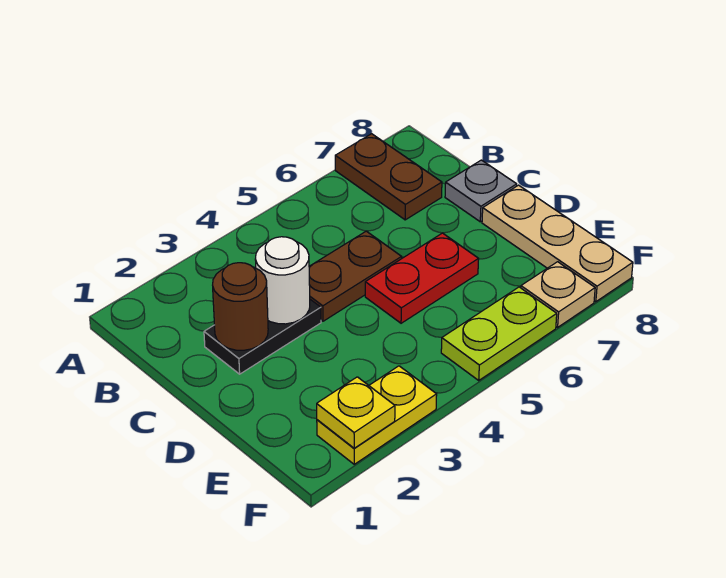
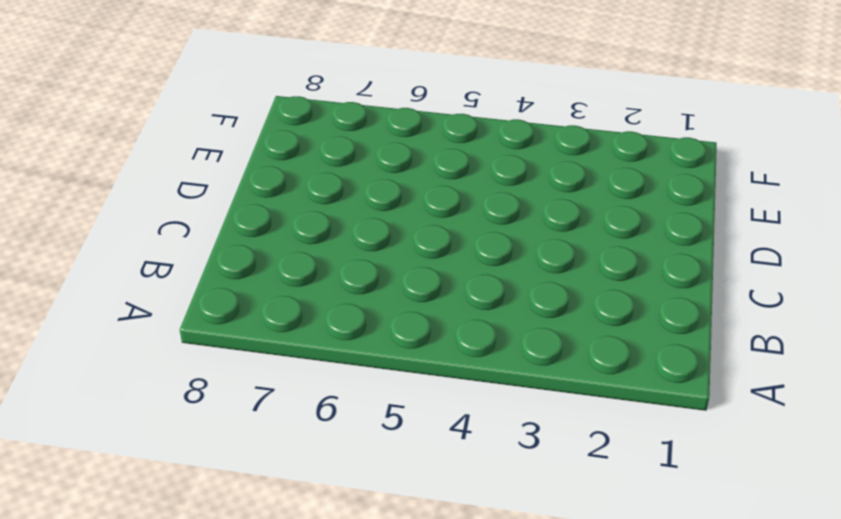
none -> brown 1x2 plate [335,134,442,220]
none -> black 1x2 plate [204,299,321,374]
none -> brown 1x2 plate [309,231,402,321]

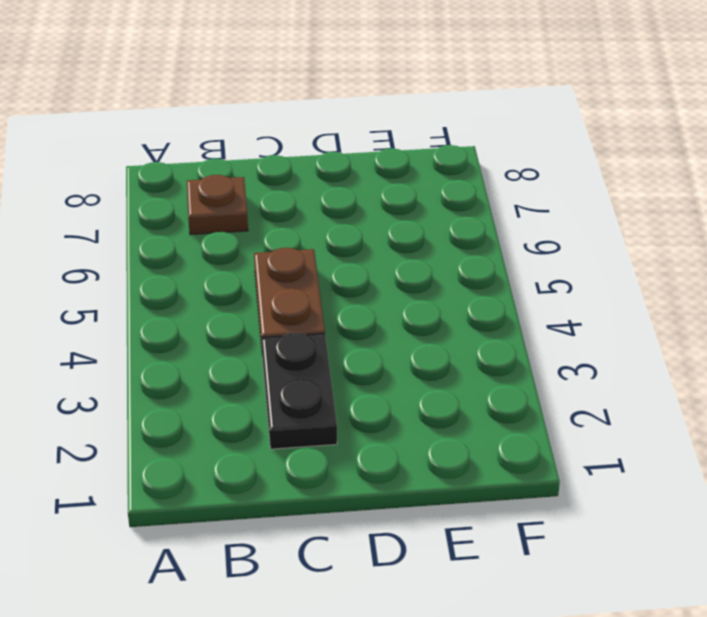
brown 1x1 plate [187,175,248,235] -> brown 1x2 plate [335,134,442,220]
none -> grey 1x1 plate [445,160,517,222]
none -> red 1x2 plate [365,233,479,323]
none -> tan 1x3 plate [482,185,633,302]

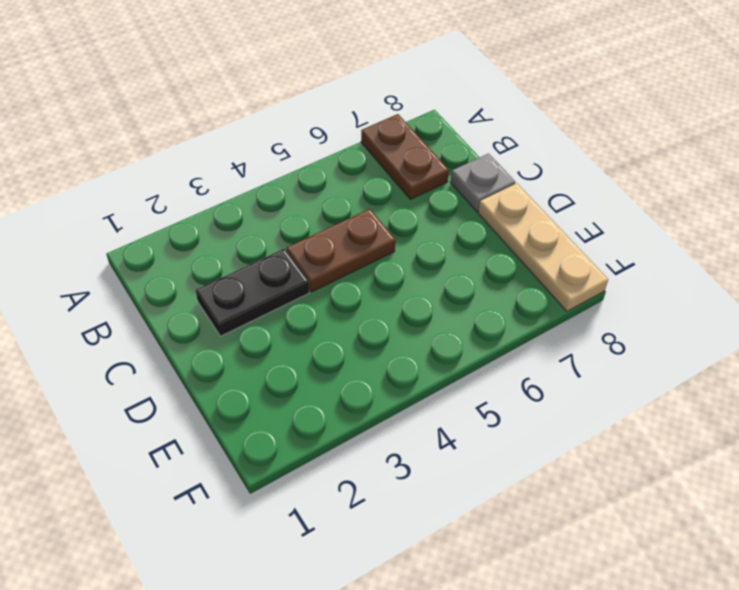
none -> red 1x2 plate [365,233,479,323]
none -> yellow 1x2 plate [317,366,437,464]
none -> lime 1x2 plate [441,287,557,380]

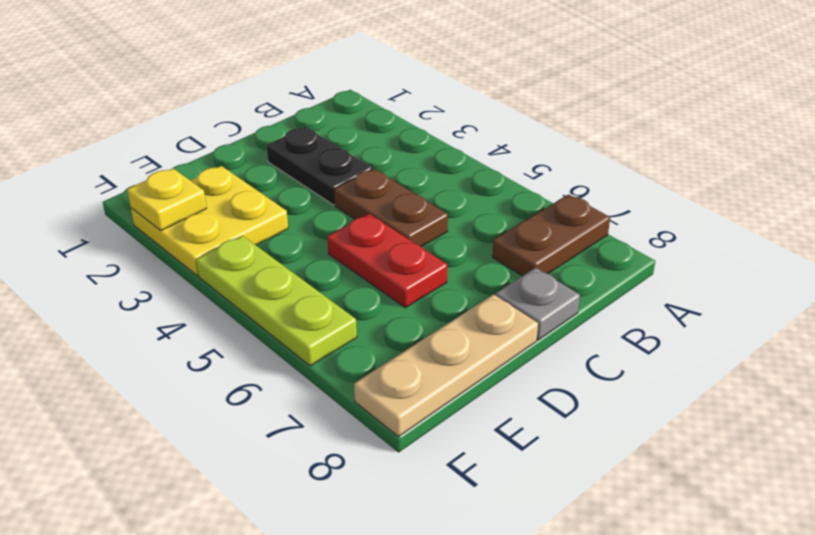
yellow 2x2 plate [131,166,288,276] -> yellow 1x2 plate [317,366,437,464]
lime 1x3 plate [196,236,357,366] -> lime 1x2 plate [441,287,557,380]
none -> tan 1x1 plate [521,262,595,327]
none -> brown 1x1 round brick [213,263,268,350]
none -> white 1x1 round brick [255,237,310,324]

